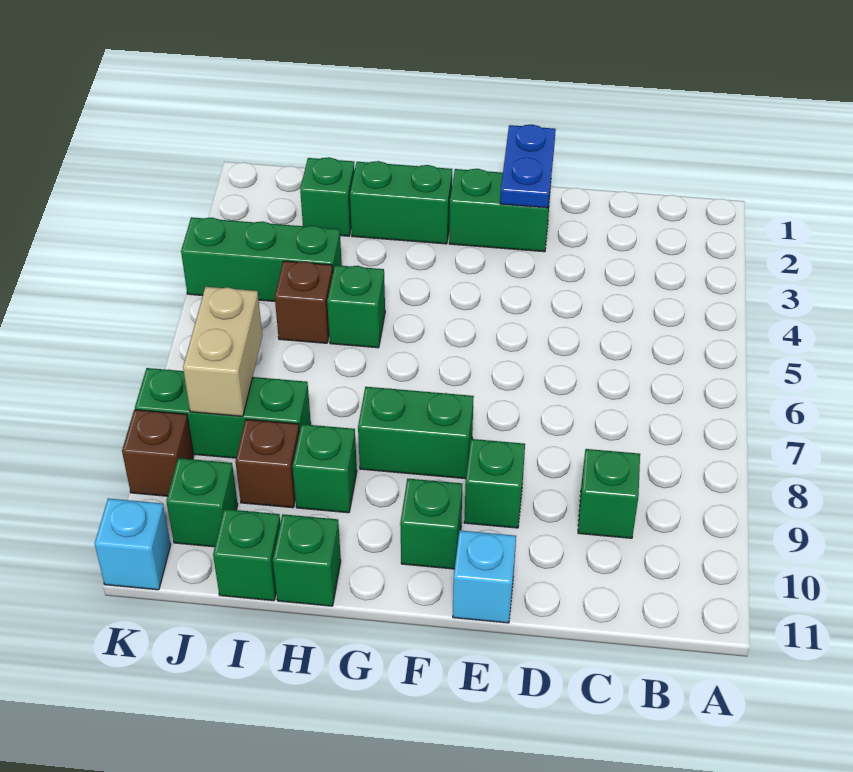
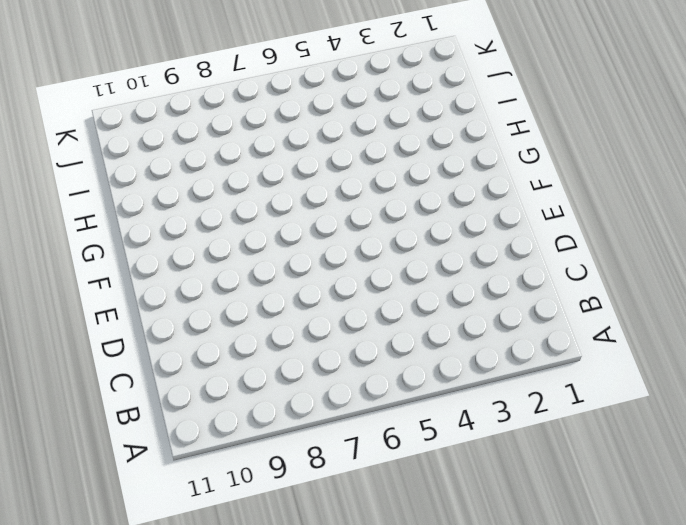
none -> green 1x1 brick [578,449,640,538]
none -> green 1x2 brick [449,169,551,252]
none -> green 1x1 brick [464,439,525,528]

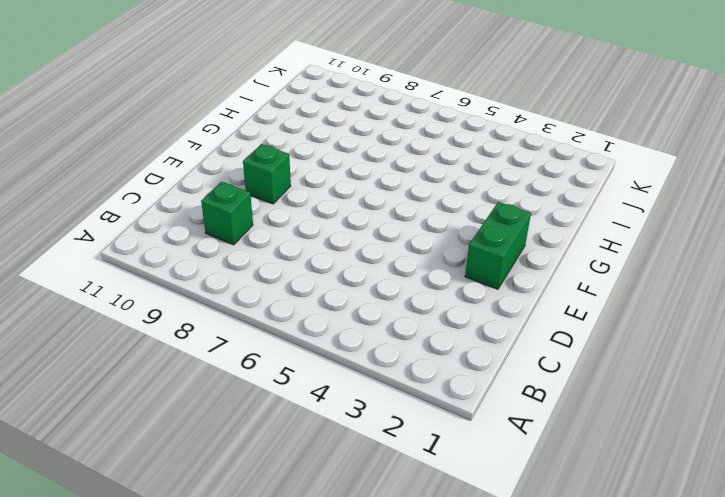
none -> cyan 1x1 brick [453,530,516,623]
none -> green 1x2 brick [358,387,474,479]
none -> green 1x1 brick [400,479,462,569]

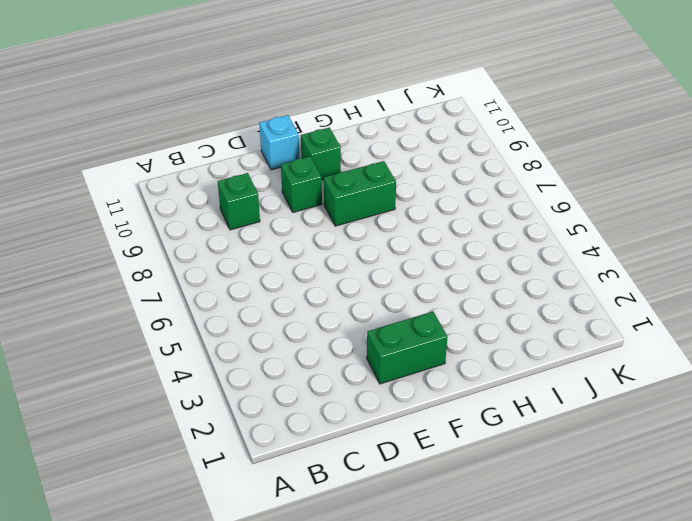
none -> green 1x2 brick [350,161,452,244]
none -> green 1x1 brick [327,265,385,348]
none -> green 1x1 brick [293,424,357,513]

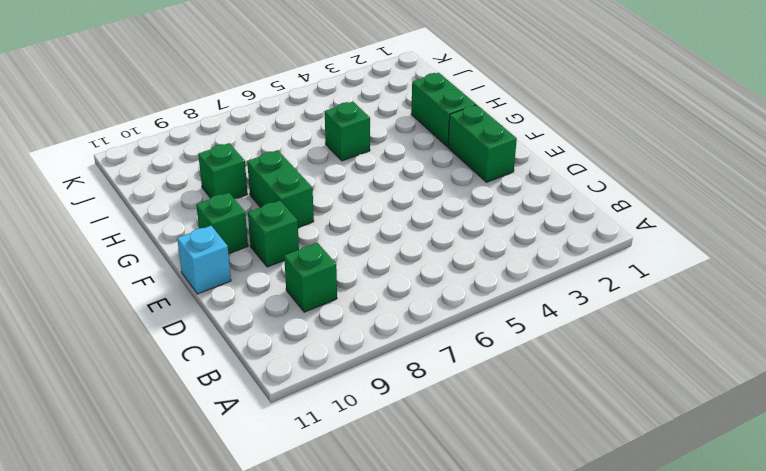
none -> green 1x1 brick [273,514,341,606]
none -> green 1x1 brick [300,157,355,236]
none -> green 1x3 brick [181,217,342,301]

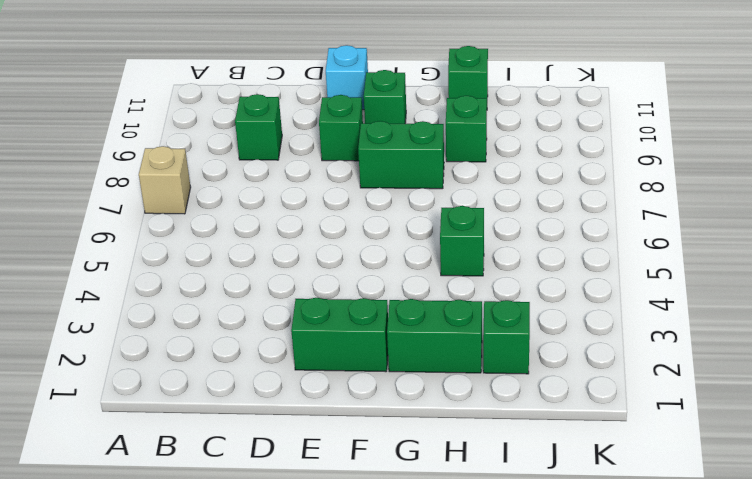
tan 1x1 brick [139,146,191,214] -> none
none -> green 1x3 brick [181,217,342,301]
none -> brown 1x1 brick [275,261,333,343]
none -> green 1x3 brick [135,368,311,458]

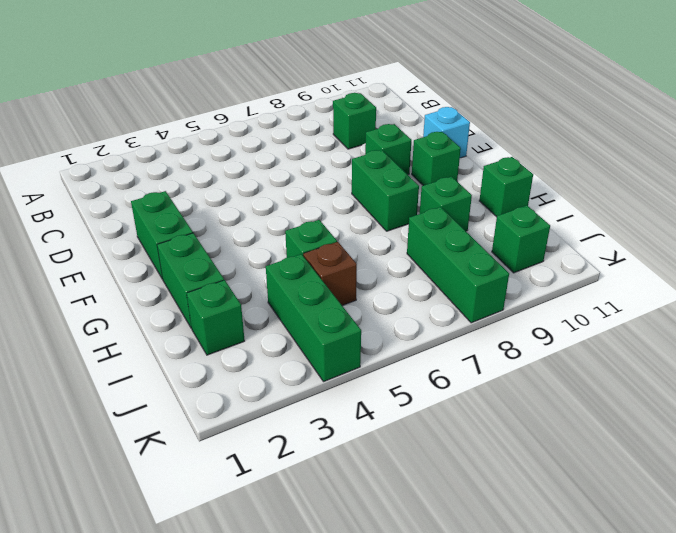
none -> brown 1x1 brick [235,419,299,508]
none -> green 1x1 brick [213,509,280,601]
none -> brown 1x1 brick [122,410,194,496]

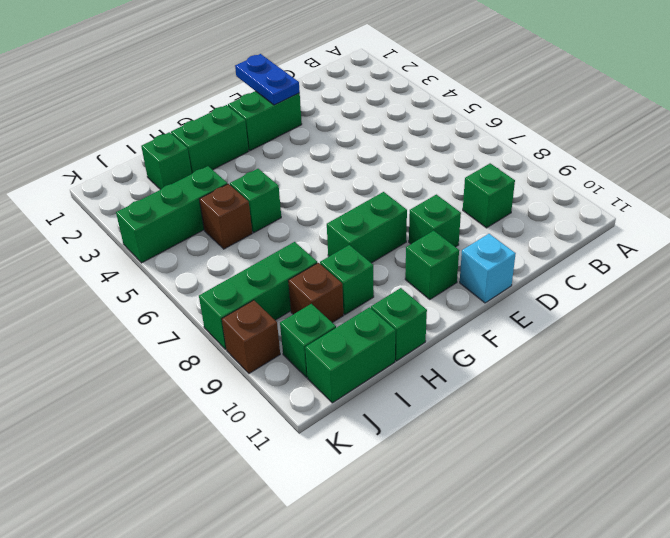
green 1x2 brick [305,307,395,403] -> green 1x1 brick [213,509,280,601]
none -> cyan 1x1 brick [95,498,171,590]
none -> tan 1x2 brick [183,287,262,416]

